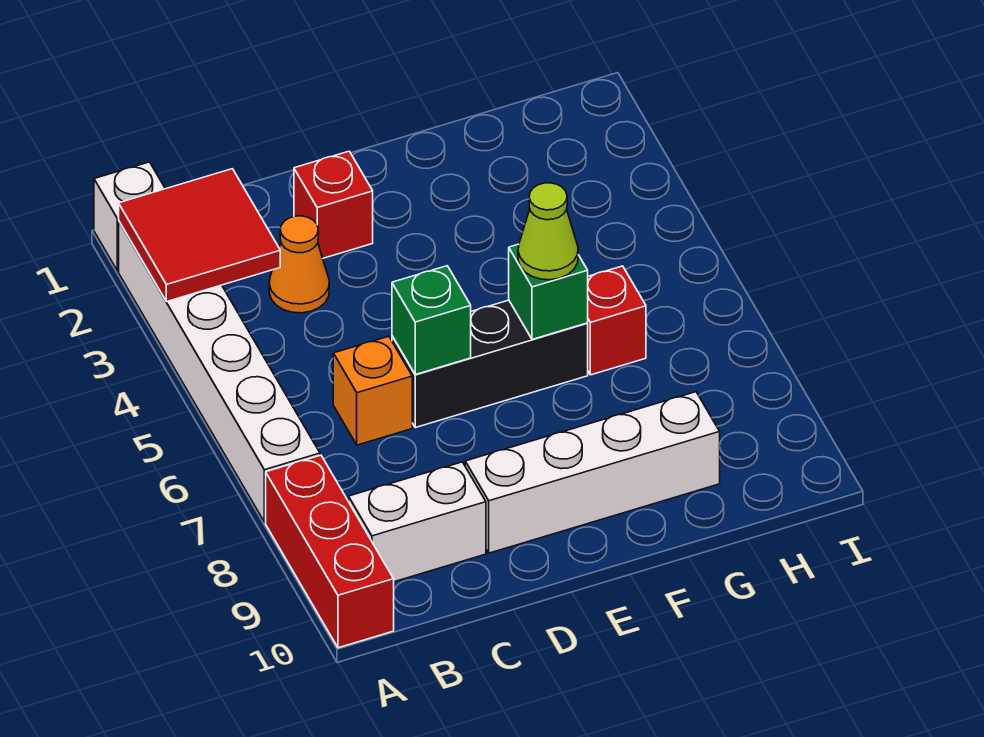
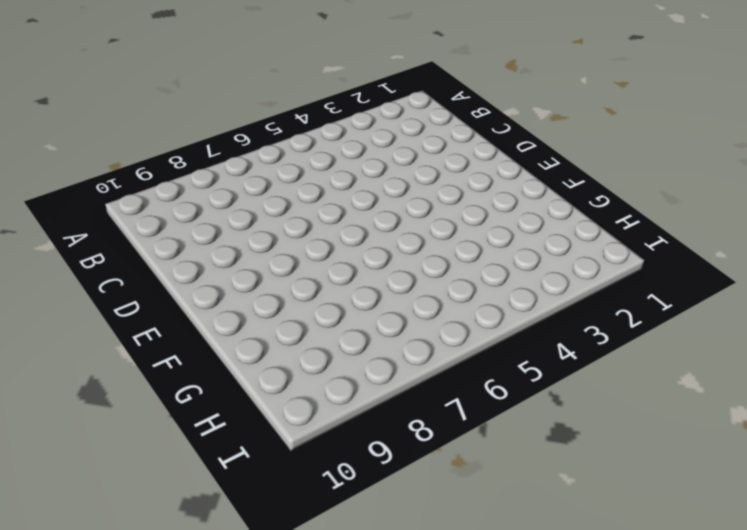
none -> white 1x1 brick [94,162,165,271]
none -> white 1x6 brick [119,222,320,522]
none -> red 1x3 brick [266,455,394,648]

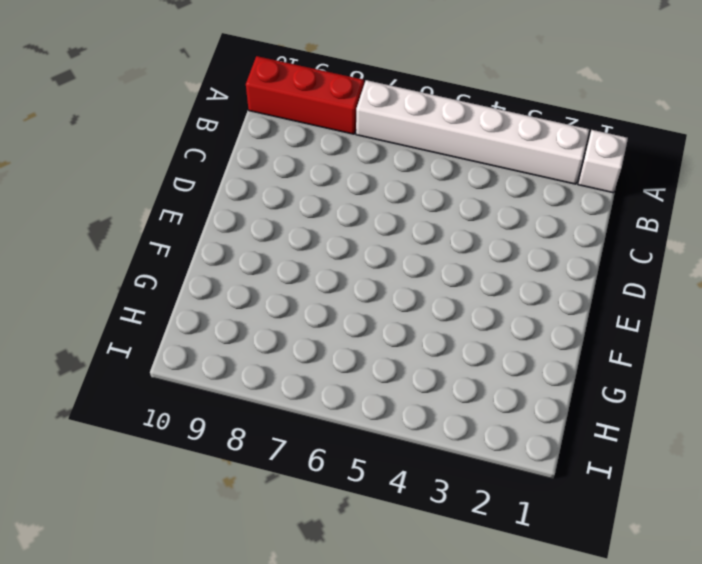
none -> white 1x2 brick [348,462,486,582]
none -> orange 1x1 cone [269,216,329,313]
none -> orange 1x1 brick [333,336,412,445]

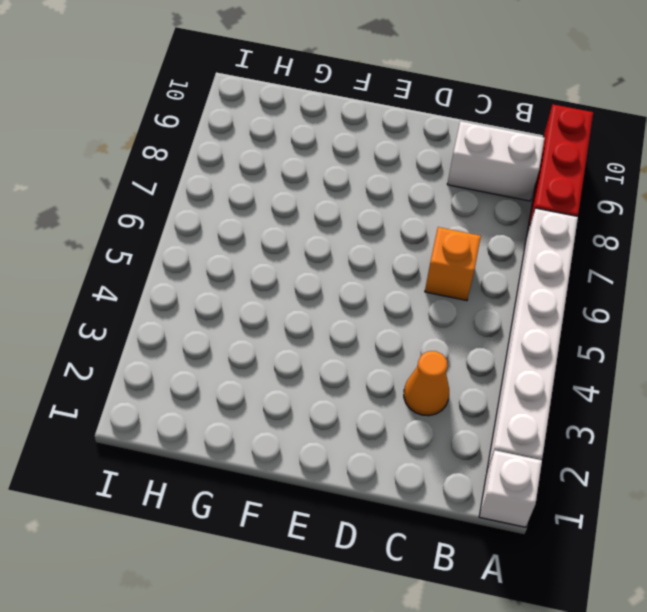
none -> red 1x1 brick [294,151,373,258]
none -> black 1x3 brick [392,300,588,428]
none -> white 1x4 brick [465,392,720,553]

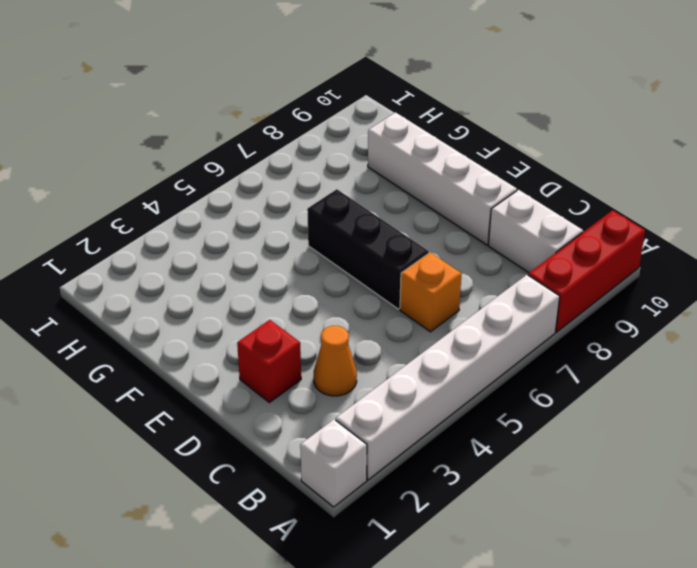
none -> red 1x1 brick [588,266,646,375]
none -> red 2x2 tile [119,169,280,302]
none -> green 1x1 brick [392,266,471,375]

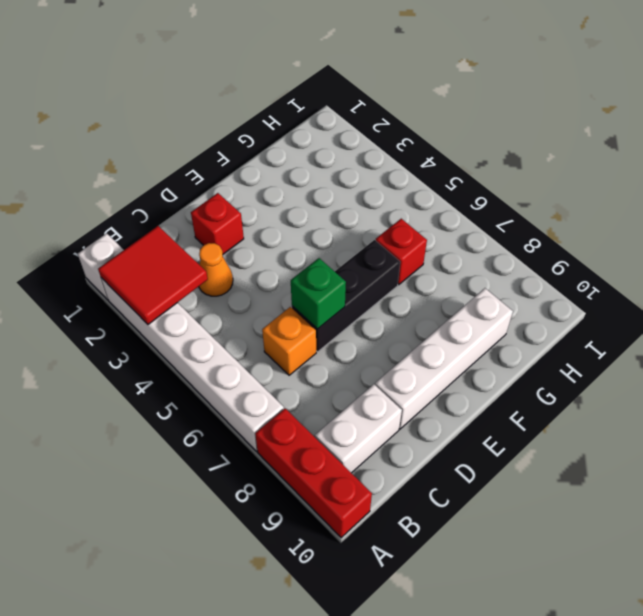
none -> green 1x1 brick [509,244,588,339]
none -> lime 1x1 cone [518,183,578,280]

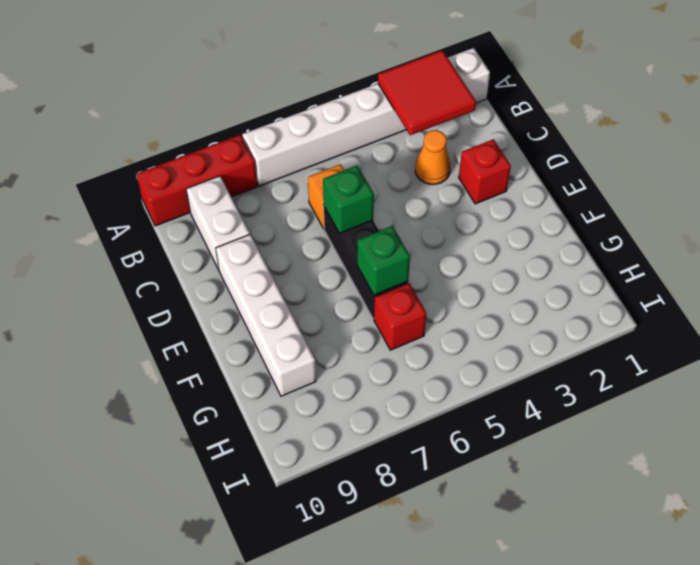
none -> lime 1x1 cone [518,183,578,280]

